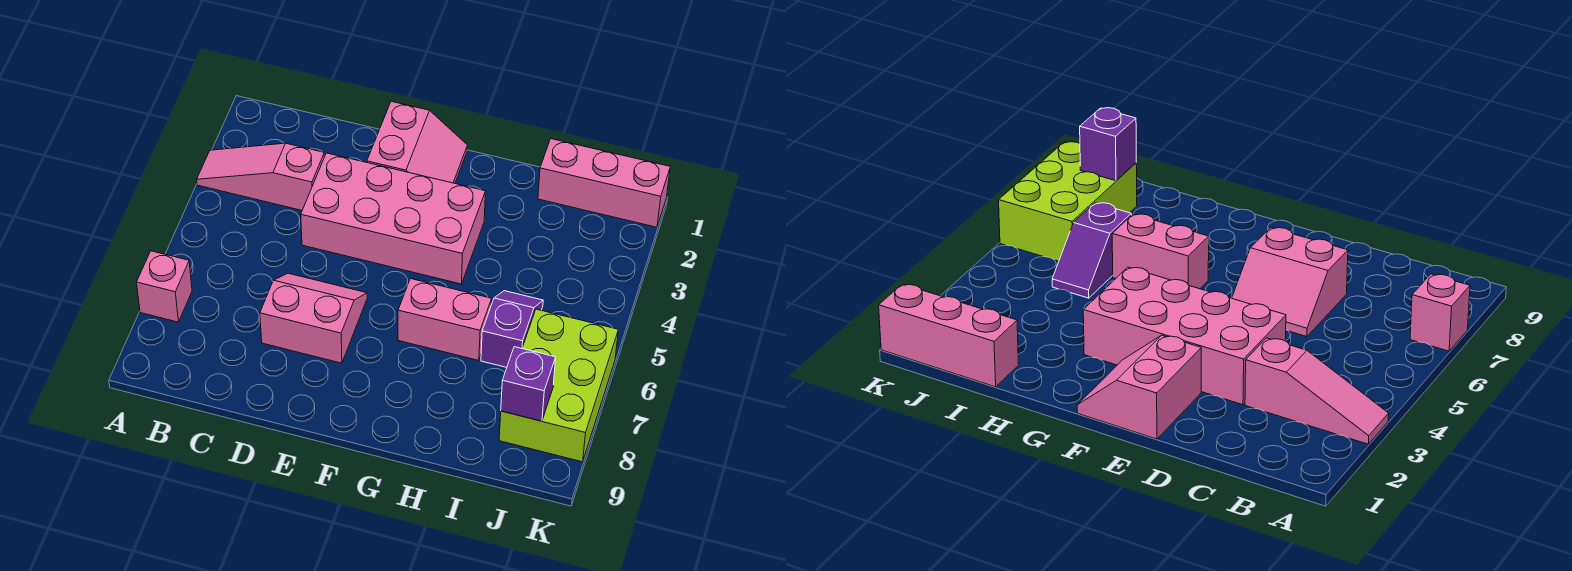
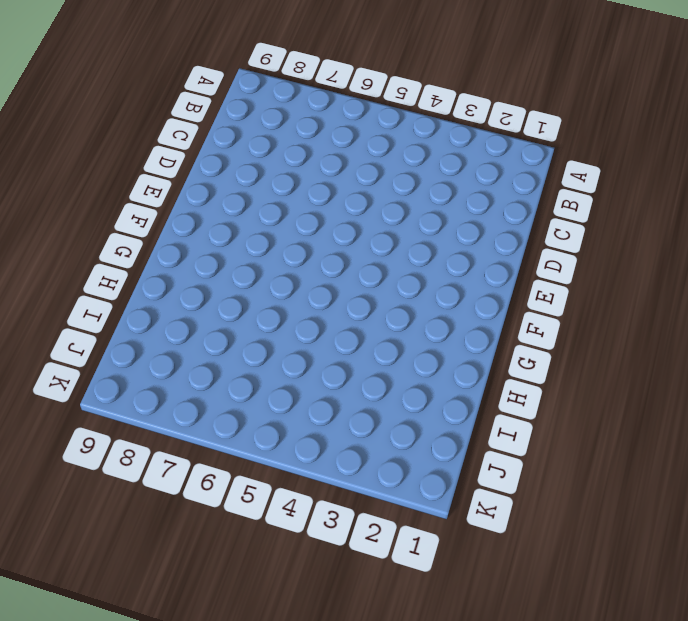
none -> pink 1x3 slope [197,143,324,210]
none -> pink 1x1 brick [136,251,192,322]

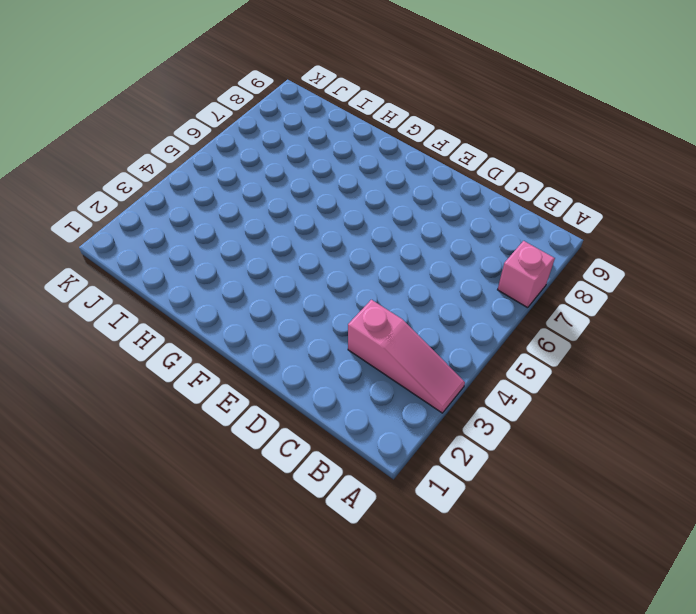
none -> pink 2x4 brick [301,153,486,284]
none -> pink 2x2 slope [260,273,367,363]

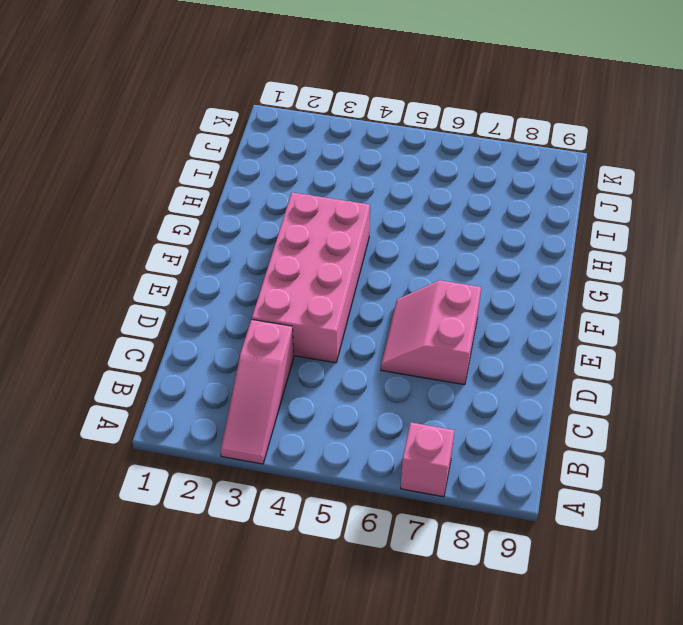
none -> pink 2x2 slope [367,101,467,183]
none -> pink 1x2 brick [398,278,492,361]

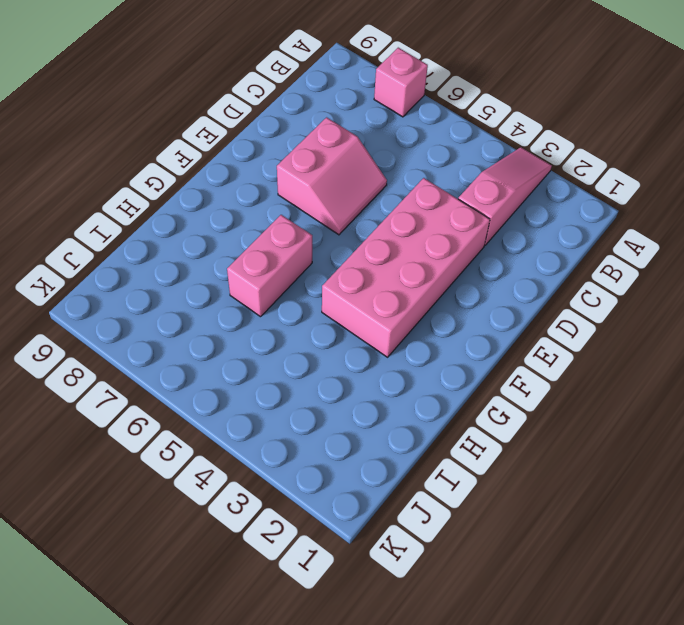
none -> pink 2x2 slope [367,101,467,183]
none -> pink 1x3 brick [538,139,670,227]

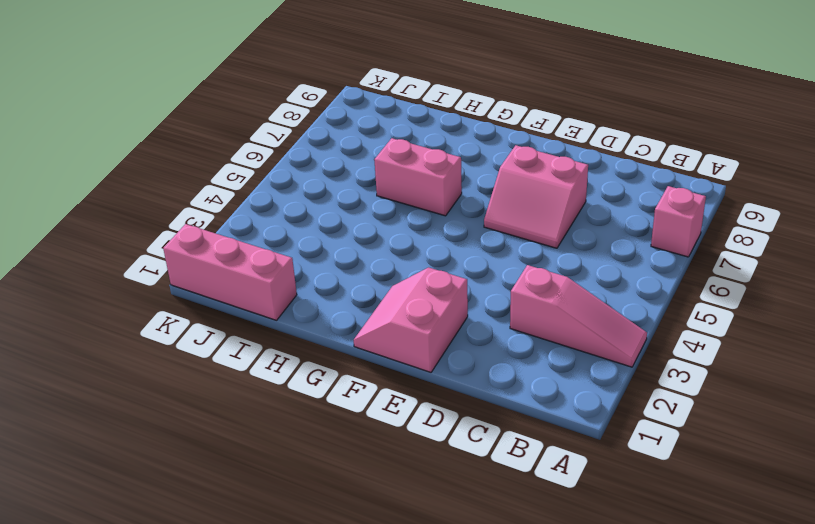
none -> pink 2x4 brick [301,153,486,284]
none -> purple 1x2 slope [481,291,543,367]

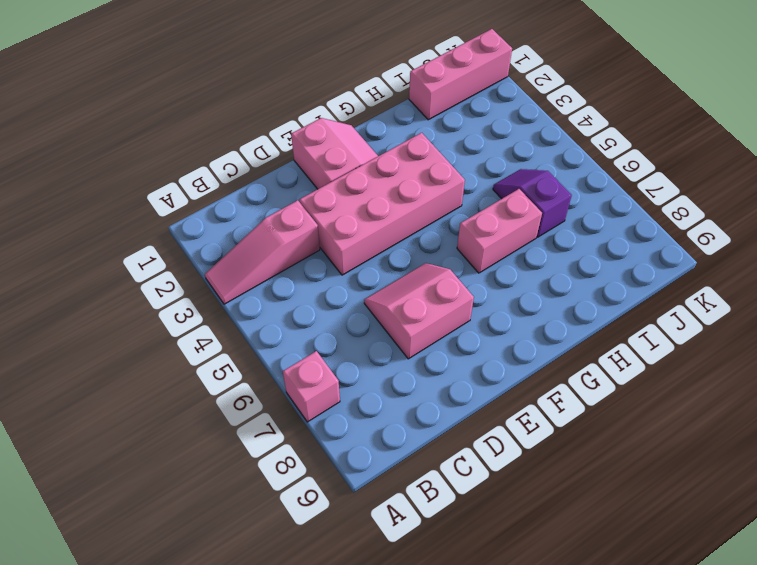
none -> lime 2x3 brick [499,309,618,462]
none -> purple 1x1 brick [501,347,556,421]

